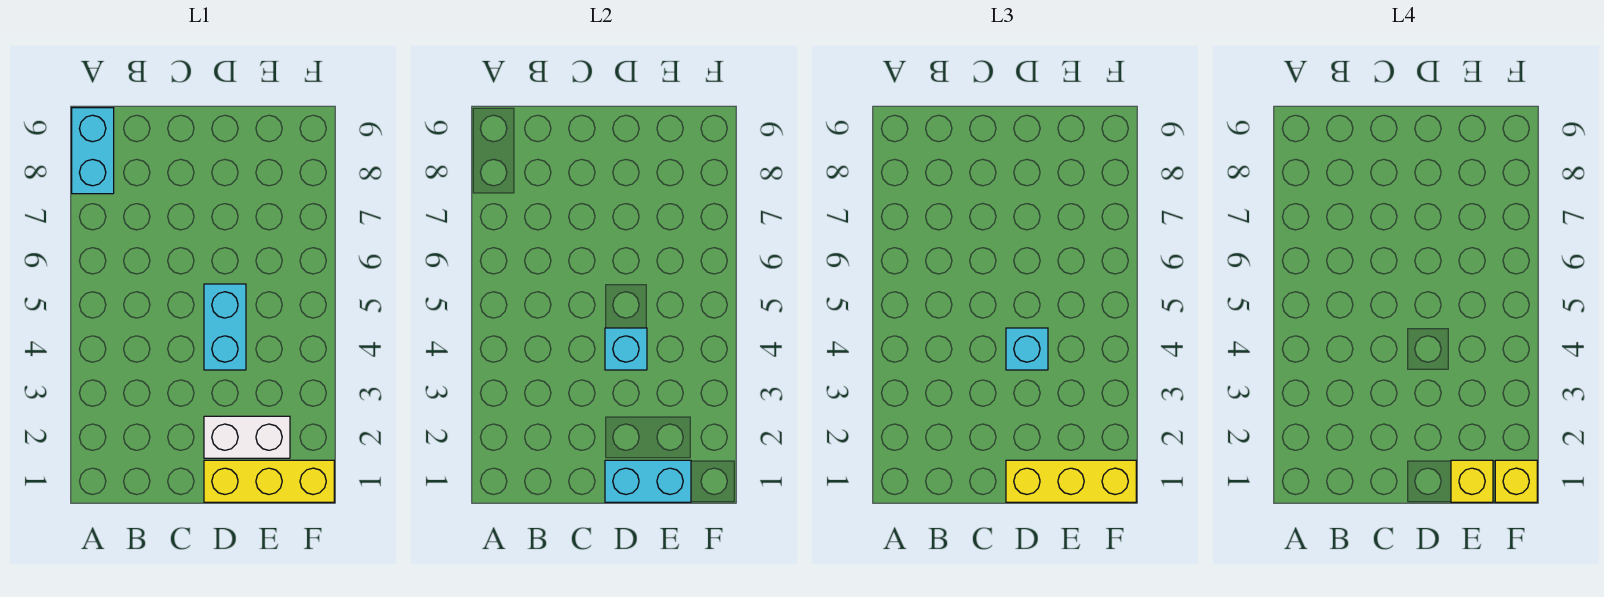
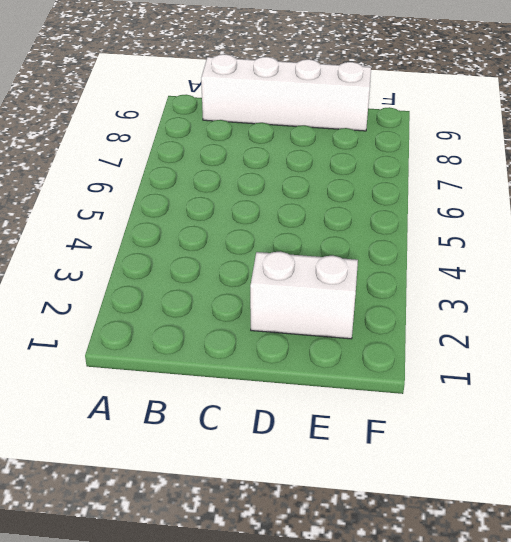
white 1x4 brick [201,54,371,131] -> none
none -> cyan 1x2 brick [72,108,114,194]
none -> yellow 1x3 brick [204,460,334,502]

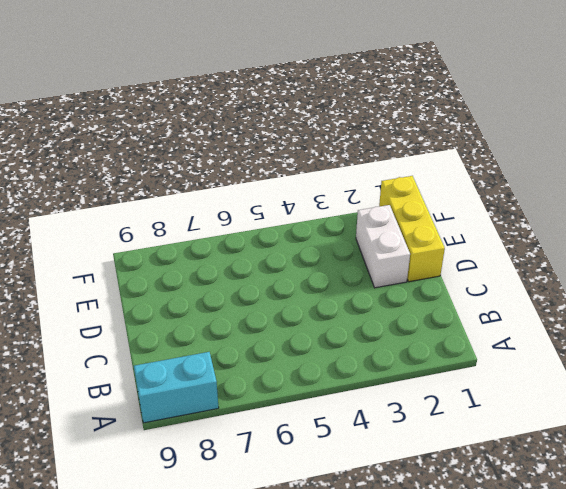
none -> cyan 1x2 brick [204,284,246,370]
none -> cyan 1x2 brick [605,460,691,502]

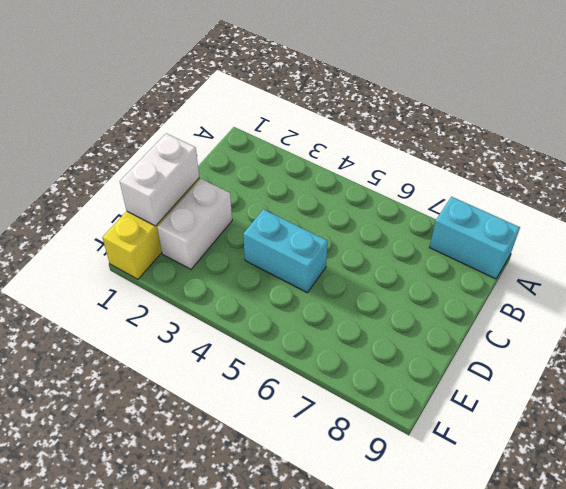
white 1x2 brick [120,133,199,226] -> cyan 1x2 brick [605,460,691,502]
none -> cyan 1x1 brick [605,328,647,370]
none -> yellow 1x3 brick [1006,460,1136,502]

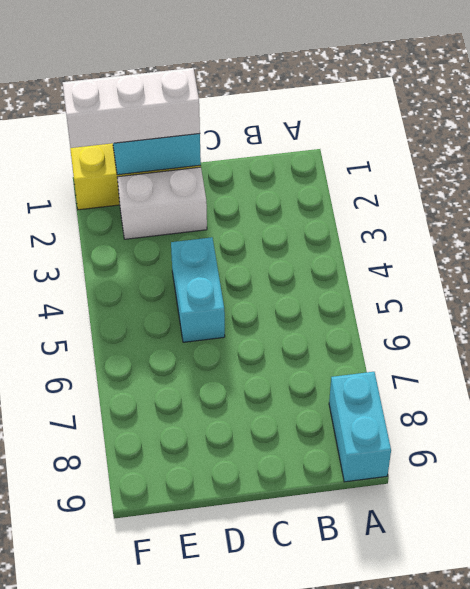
white 1x3 brick [63,68,200,148] -> yellow 1x3 brick [1006,460,1136,502]
none -> cyan 1x1 brick [605,328,647,370]
none -> cyan 1x1 brick [1006,328,1048,370]

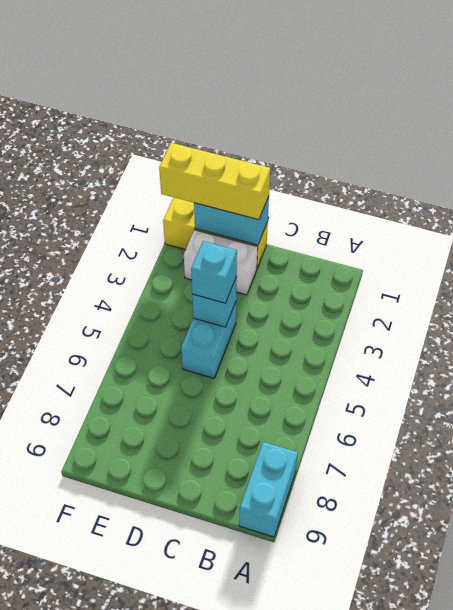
none -> yellow 1x1 brick [1451,460,1493,502]
none -> yellow 1x1 brick [1495,460,1537,502]

